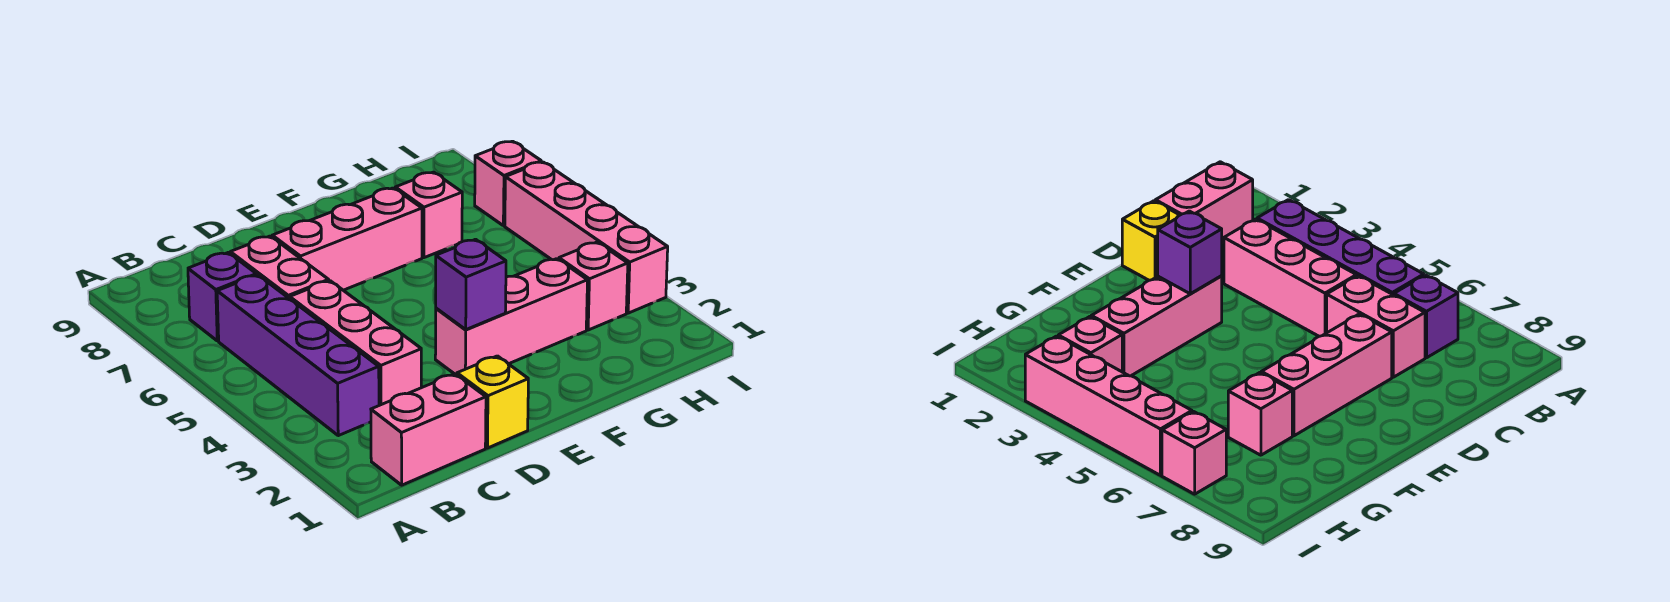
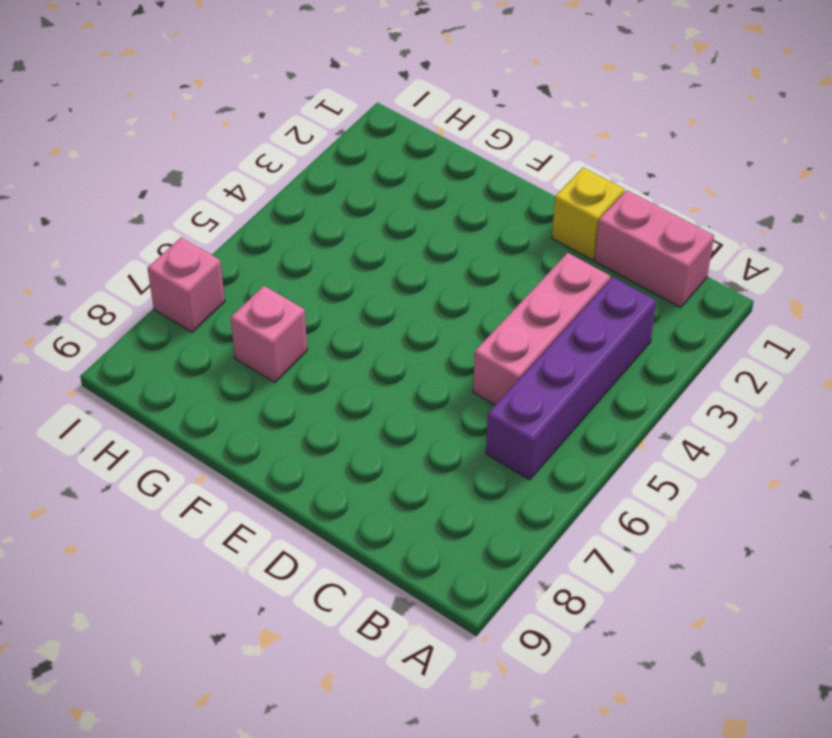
none -> purple 1x1 brick [188,253,256,341]
none -> pink 1x2 brick [230,236,329,299]
none -> pink 1x3 brick [272,188,422,290]

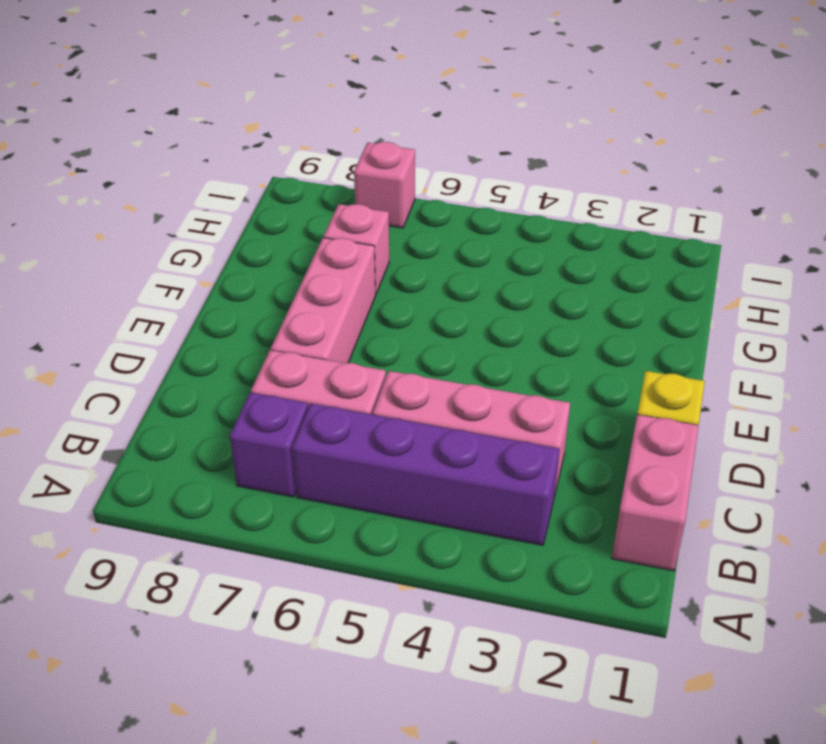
none -> pink 1x3 brick [435,259,588,375]
none -> pink 1x1 brick [559,242,628,330]
none -> pink 1x4 brick [505,162,668,313]

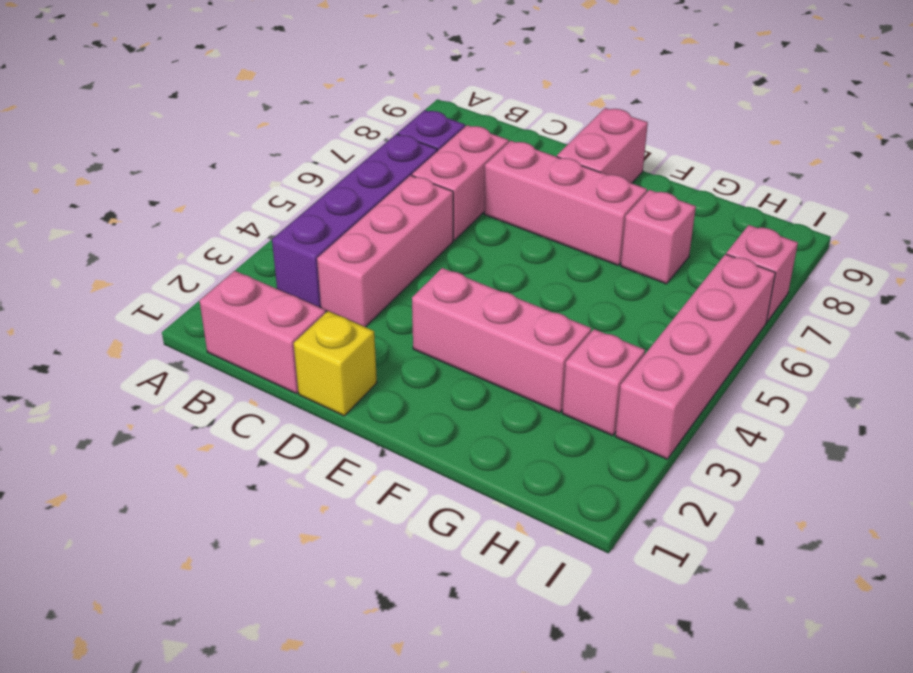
pink 1x2 brick [557,108,648,183] -> none
none -> purple 1x1 brick [436,239,506,329]

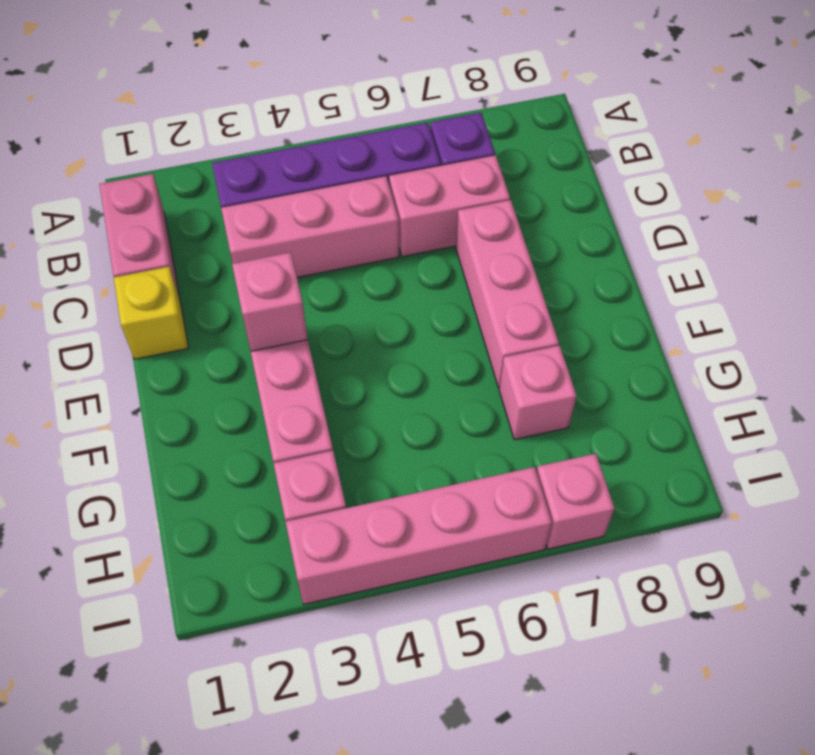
pink 1x1 brick [232,252,308,351] -> purple 1x1 brick [436,239,506,329]

